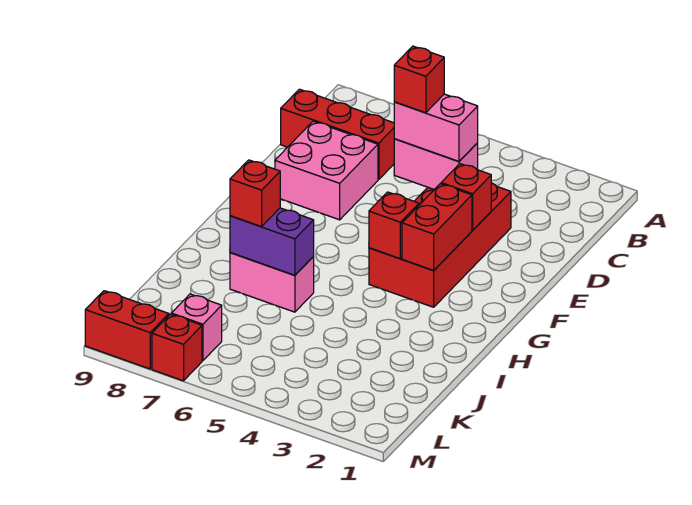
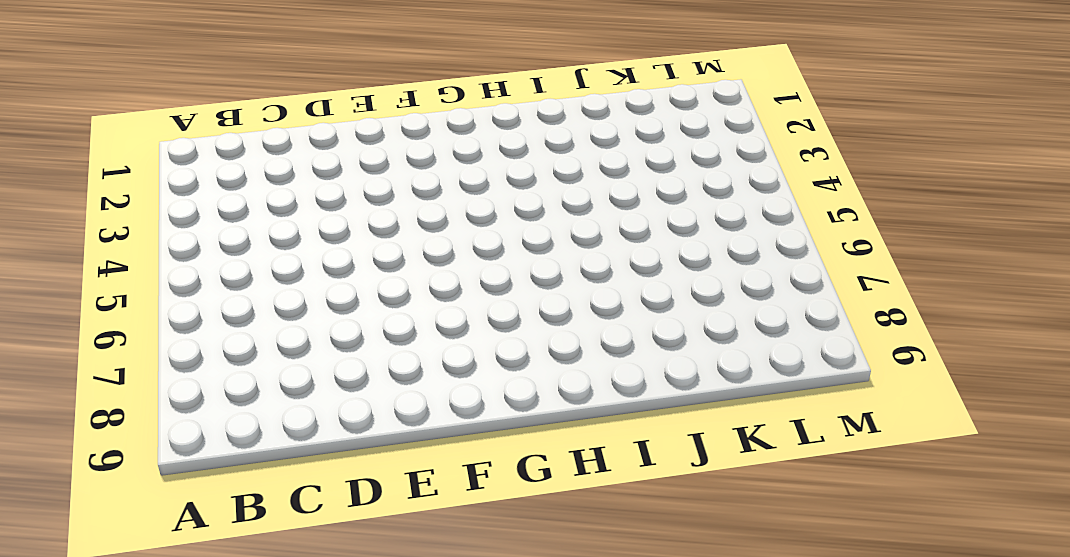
none -> red 1x3 brick [281,89,394,180]
none -> red 2x4 brick [369,183,511,307]
none -> pink 2x2 brick [275,121,378,220]

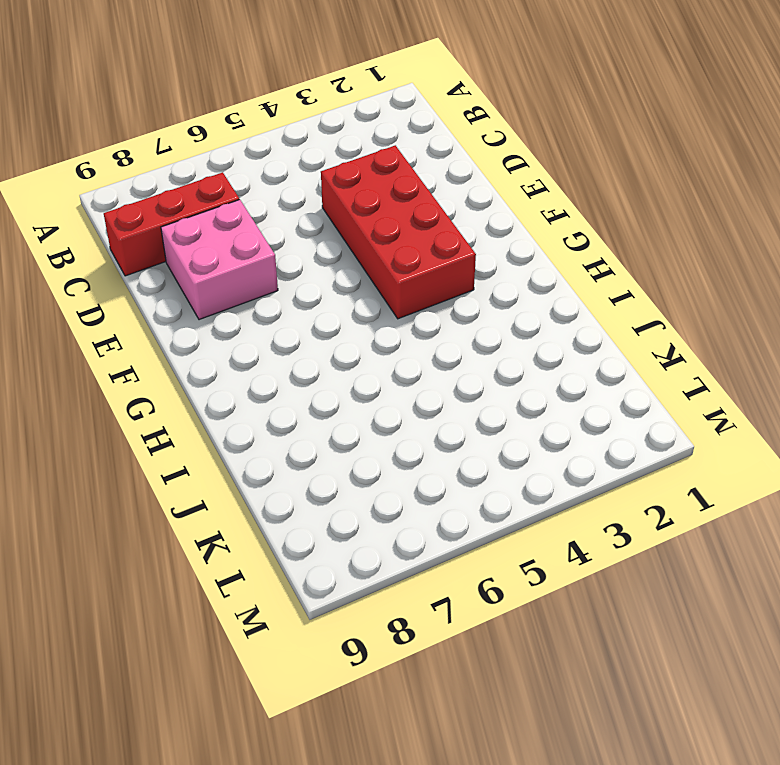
none -> pink 1x2 brick [230,253,314,312]
none -> pink 1x1 brick [171,294,222,361]
none -> red 1x1 brick [152,314,202,381]

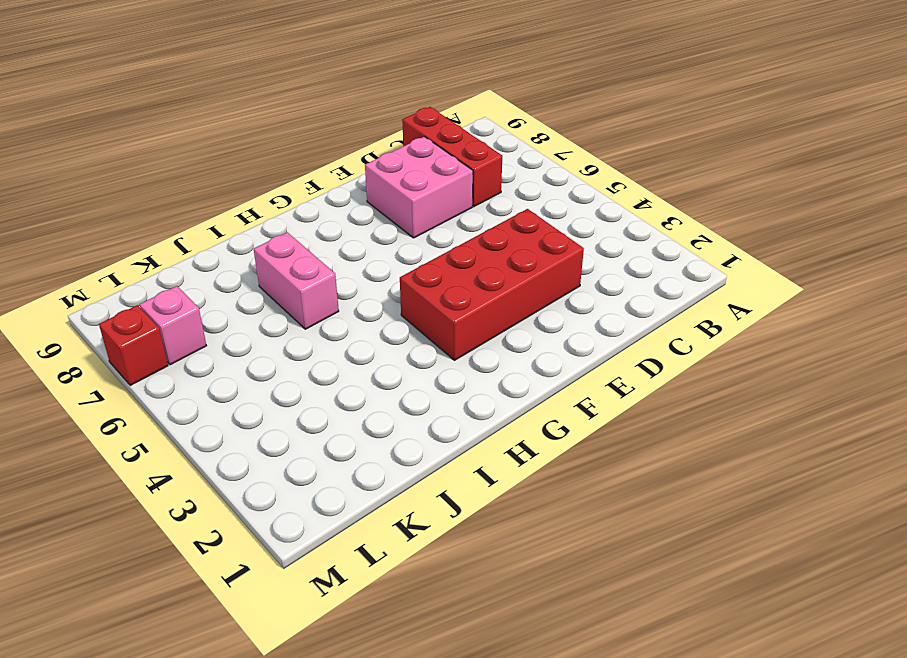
none -> red 1x2 brick [85,291,169,369]
none -> pink 1x2 brick [394,139,478,190]
none -> red 1x1 brick [441,164,491,230]

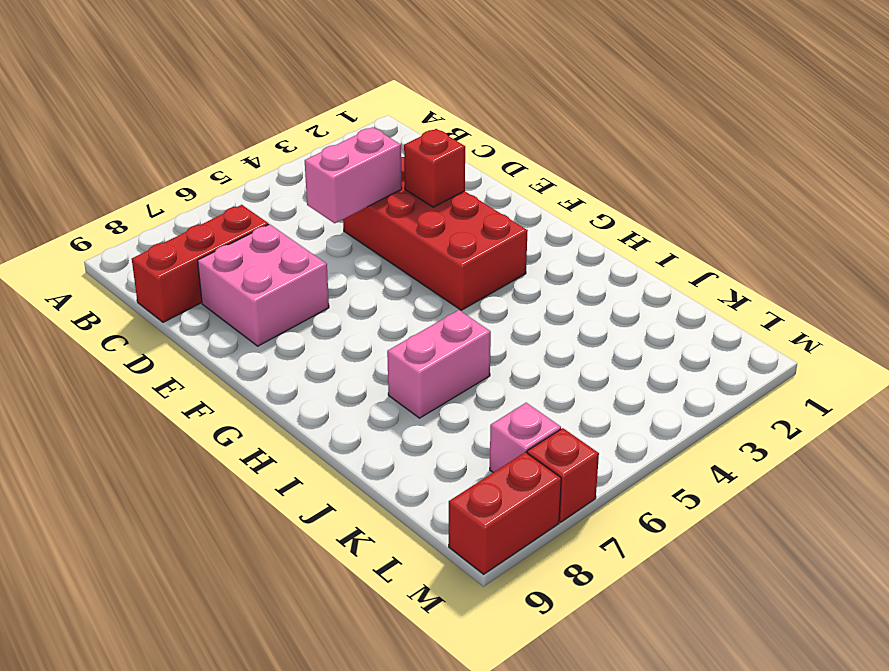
none -> red 1x2 brick [402,184,472,271]
none -> red 1x1 brick [369,192,419,259]
none -> purple 1x2 brick [230,208,314,275]

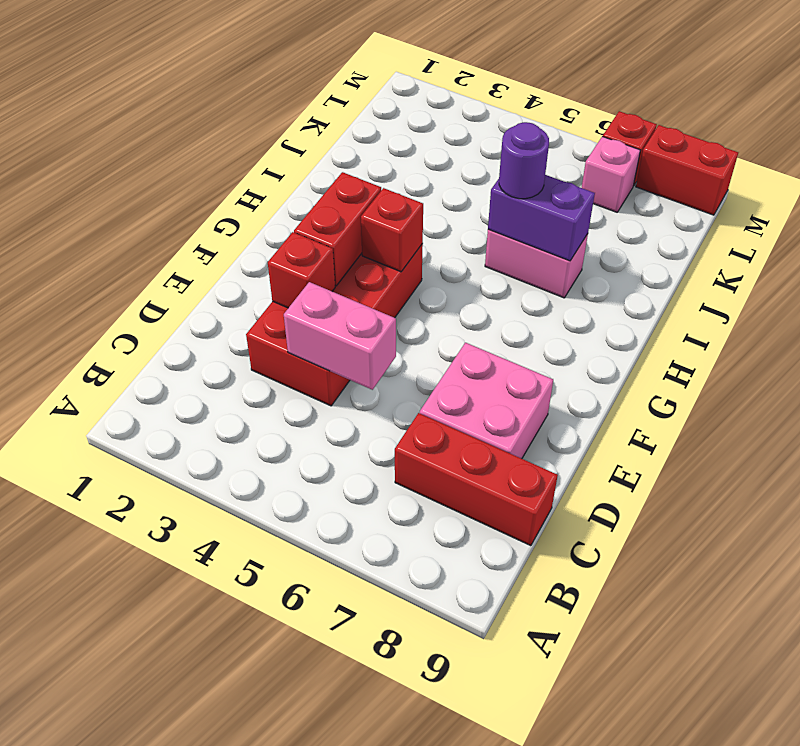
purple 1x1 round brick [499,122,549,199] -> none
none -> pink 1x2 brick [394,94,478,161]
none -> red 1x1 brick [230,160,280,227]
none -> red 1x1 brick [394,46,444,113]

